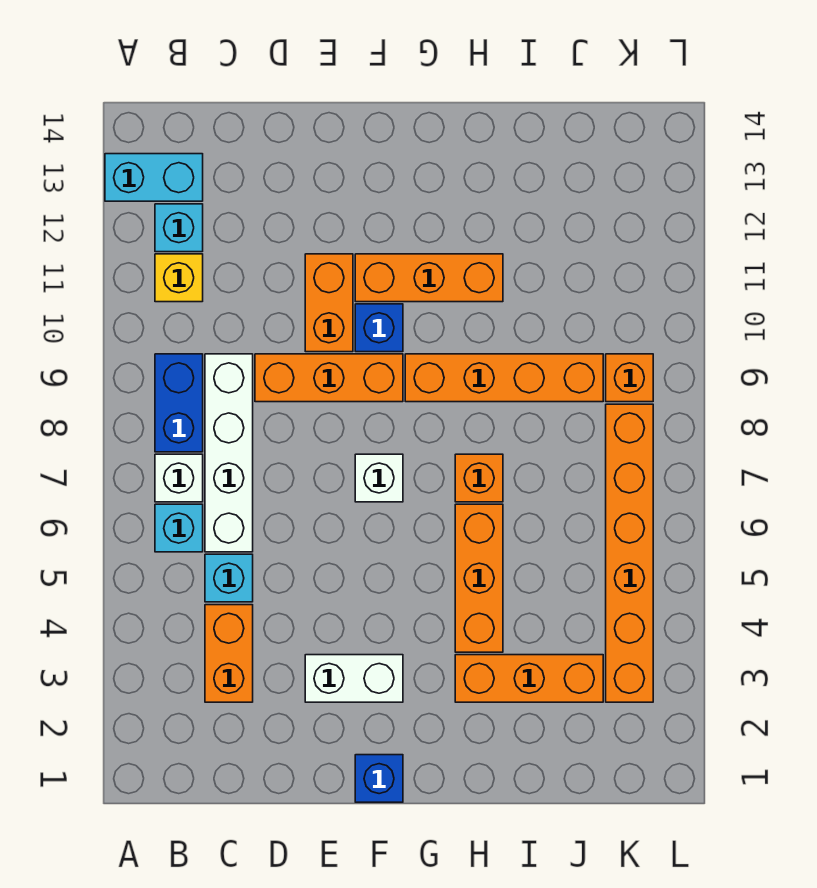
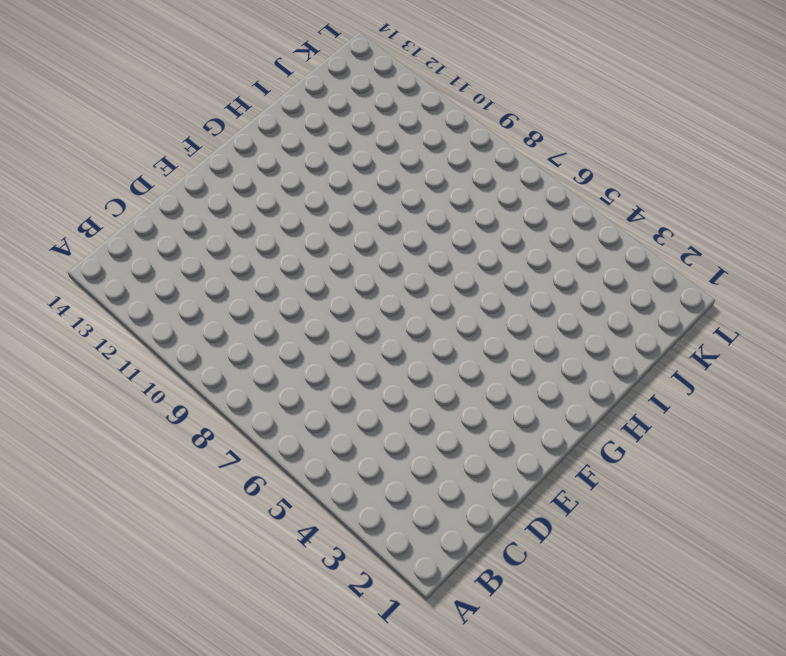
none -> cyan 1x2 brick [105,154,203,201]
none -> cyan 1x1 brick [155,504,203,552]
none -> white 1x1 brick [155,454,203,502]

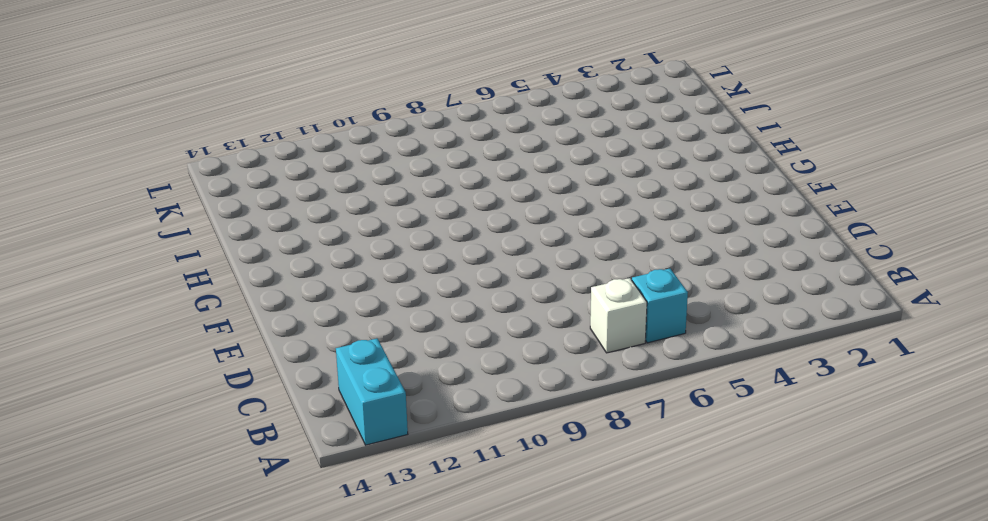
none -> blue 1x2 brick [155,354,203,452]
none -> yellow 1x1 brick [155,254,203,302]
none -> cyan 1x1 brick [155,204,203,252]

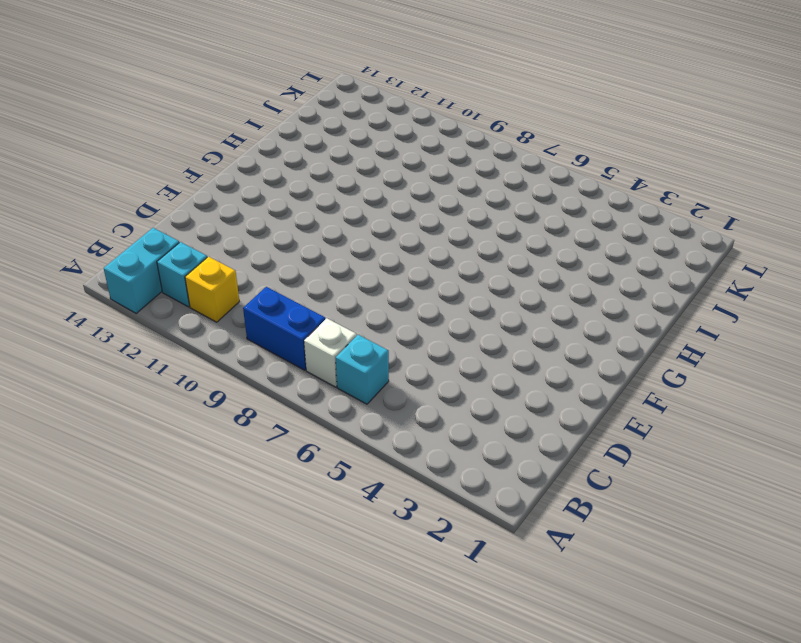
none -> orange 1x2 brick [205,605,253,702]
none -> cyan 1x1 brick [205,554,253,602]
none -> white 1x4 brick [205,354,253,552]

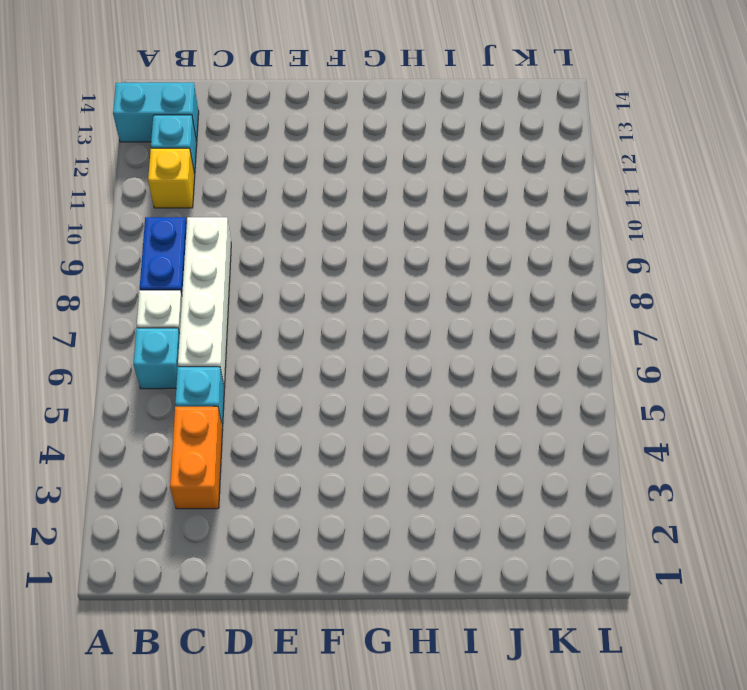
none -> orange 1x3 brick [255,354,403,402]
none -> white 1x2 brick [305,655,403,702]
none -> orange 1x2 brick [305,254,353,352]

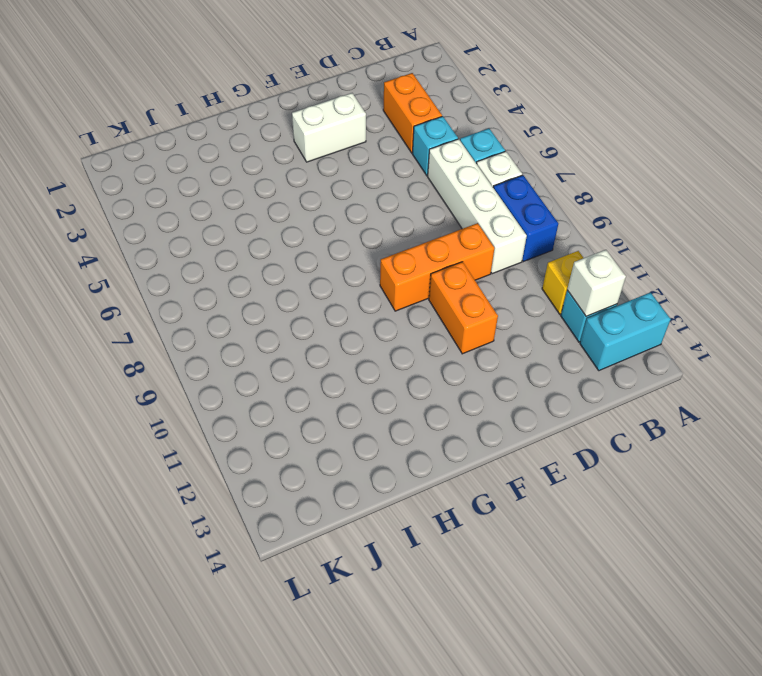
white 1x1 brick [567,250,626,316] -> white 1x1 brick moved to [355,454,403,502]
none -> blue 1x1 brick [355,755,403,802]
none -> blue 1x1 brick [355,304,403,352]
none -> orange 1x3 brick [355,254,503,302]

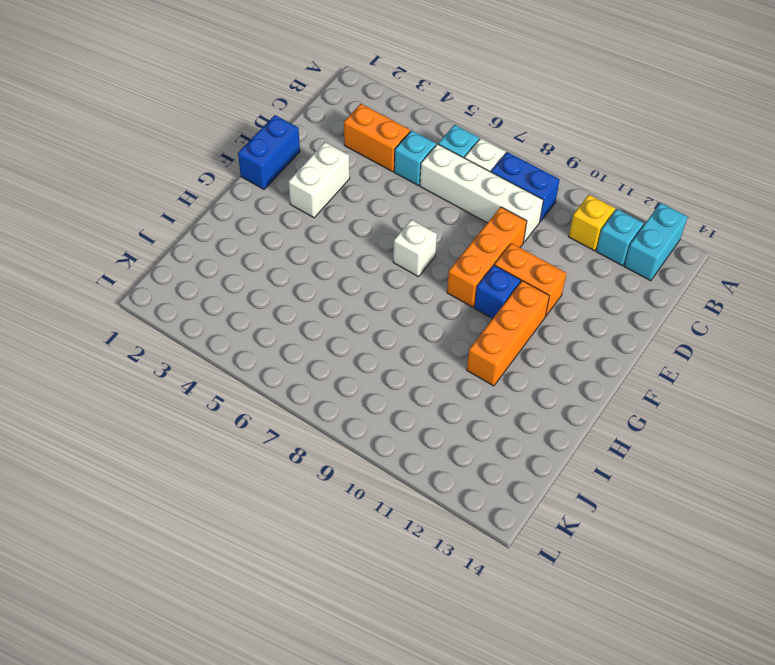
blue 1x2 brick [238,115,300,189] -> blue 1x1 brick [355,755,403,802]
none -> orange 1x4 brick [405,354,603,402]
none -> orange 1x3 brick [455,655,603,702]
none -> orange 1x3 brick [455,504,503,652]

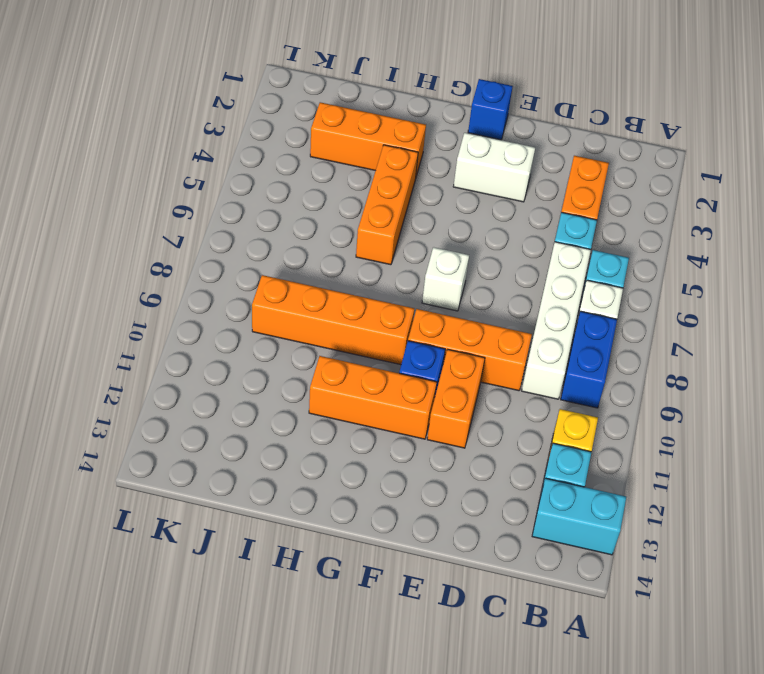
none -> orange 1x1 brick [455,454,503,502]
none -> orange 1x6 brick [606,404,653,702]
none -> orange 1x1 brick [606,354,653,402]

